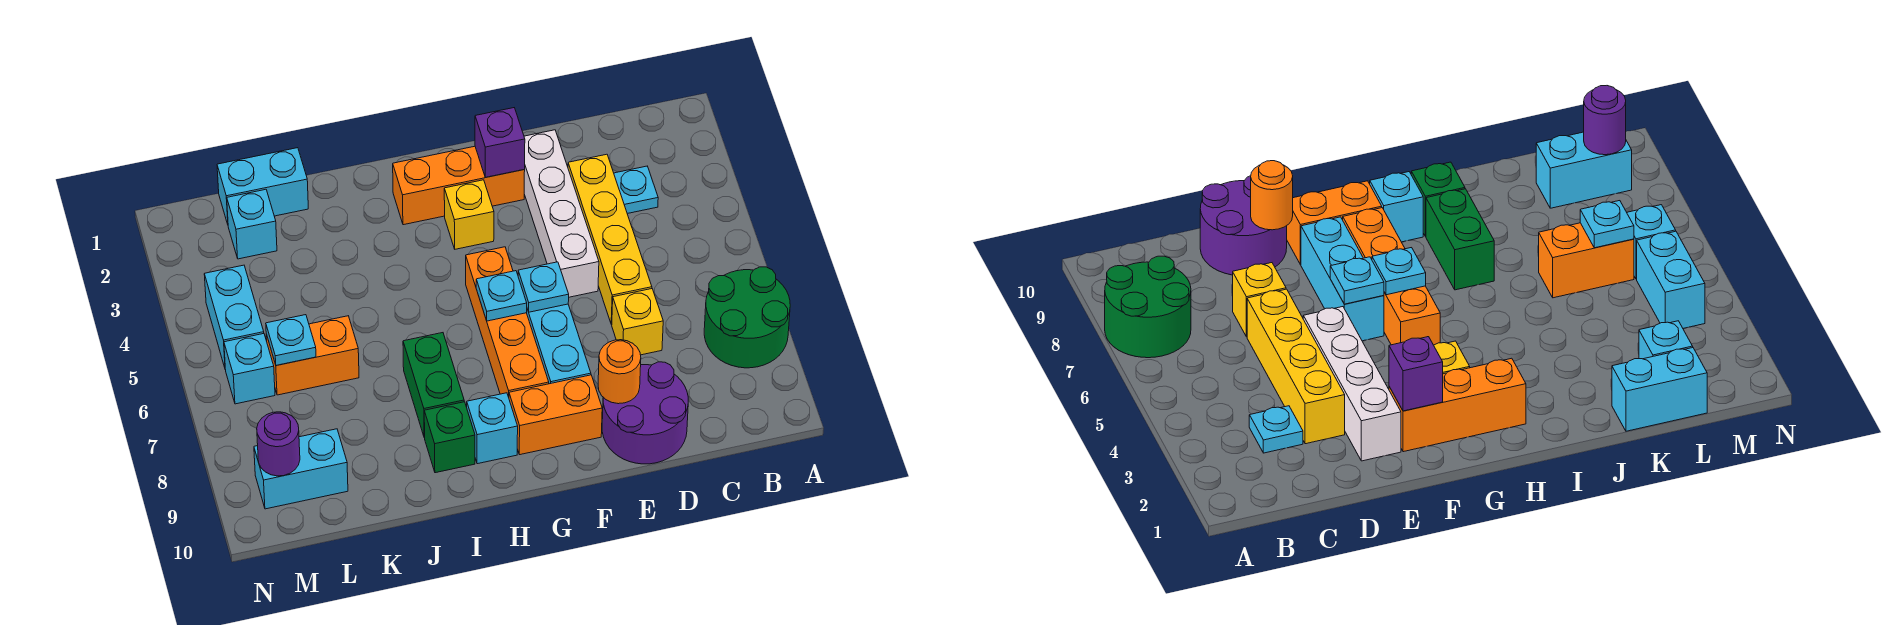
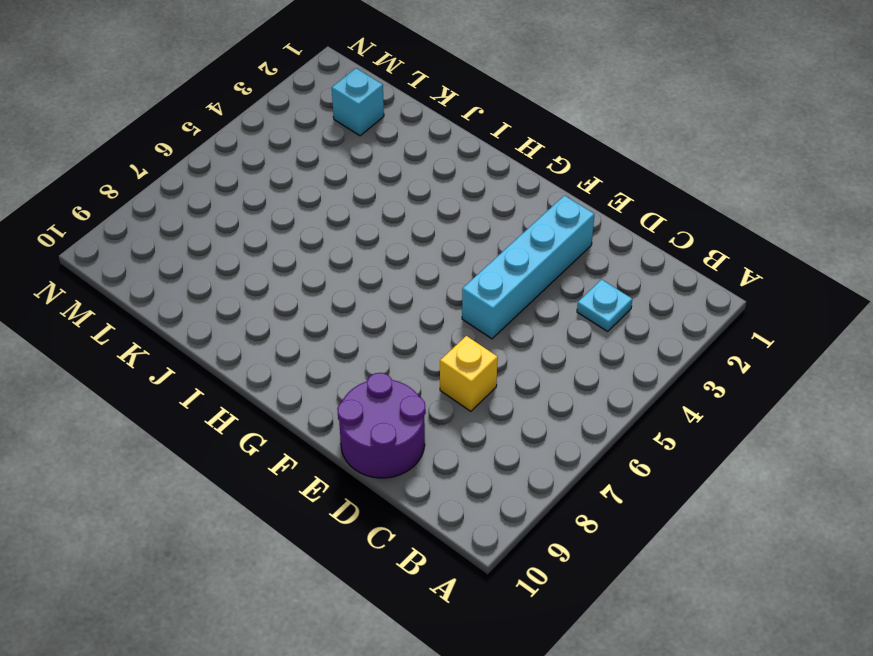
cyan 1x4 brick [462,196,595,339] -> white 1x4 brick [524,130,599,297]
none -> green 2x2 round brick [704,267,790,368]
none -> yellow 1x4 brick [568,154,652,325]
none -> orange 1x3 brick [393,146,525,225]

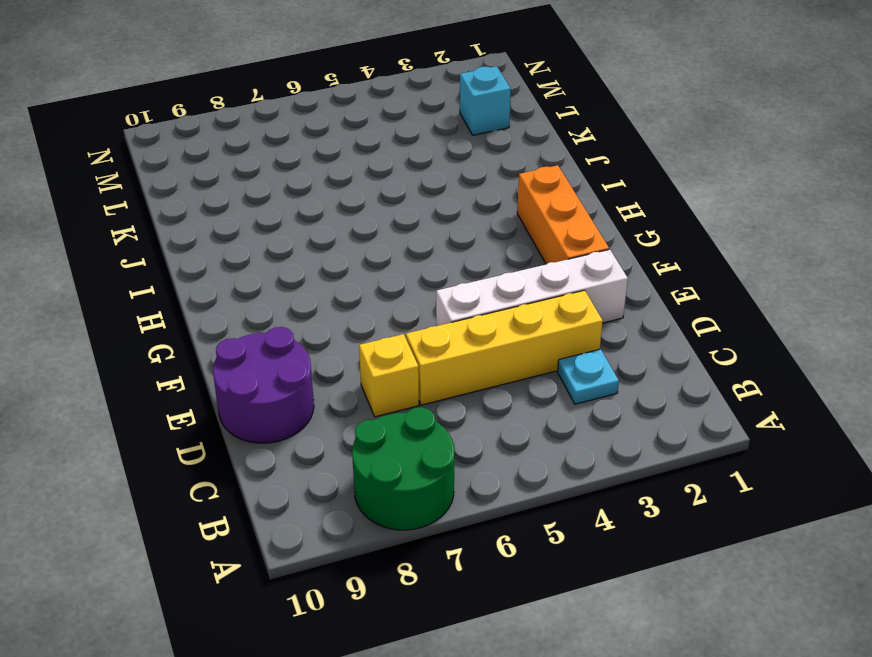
none -> cyan 1x3 brick [527,304,591,384]
none -> orange 1x2 brick [509,375,602,455]
none -> yellow 1x1 brick [444,180,494,249]

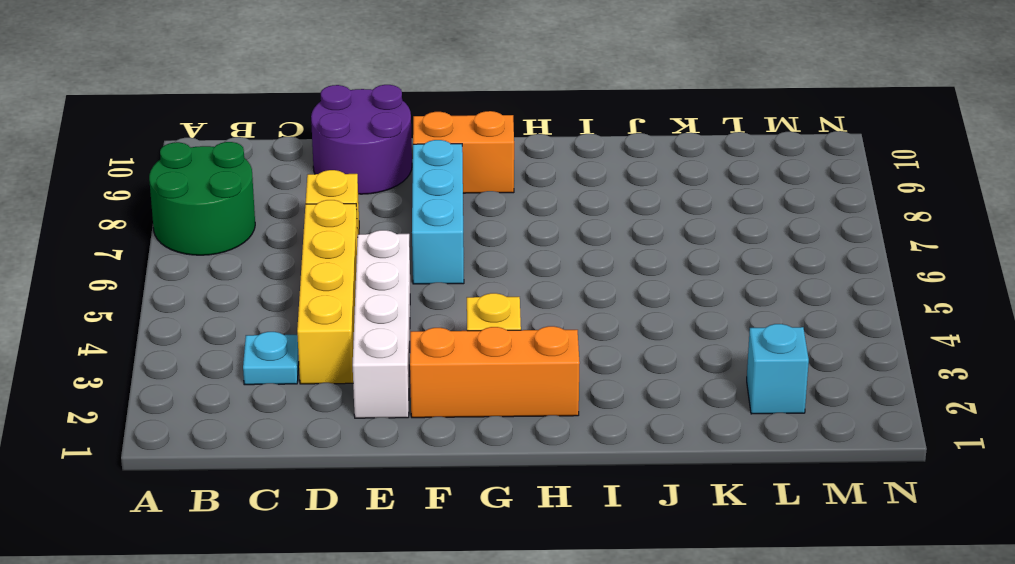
none -> orange 1x4 brick [466,247,549,397]
none -> cyan 1x1 brick [467,393,518,464]
none -> green 1x2 brick [403,333,464,438]

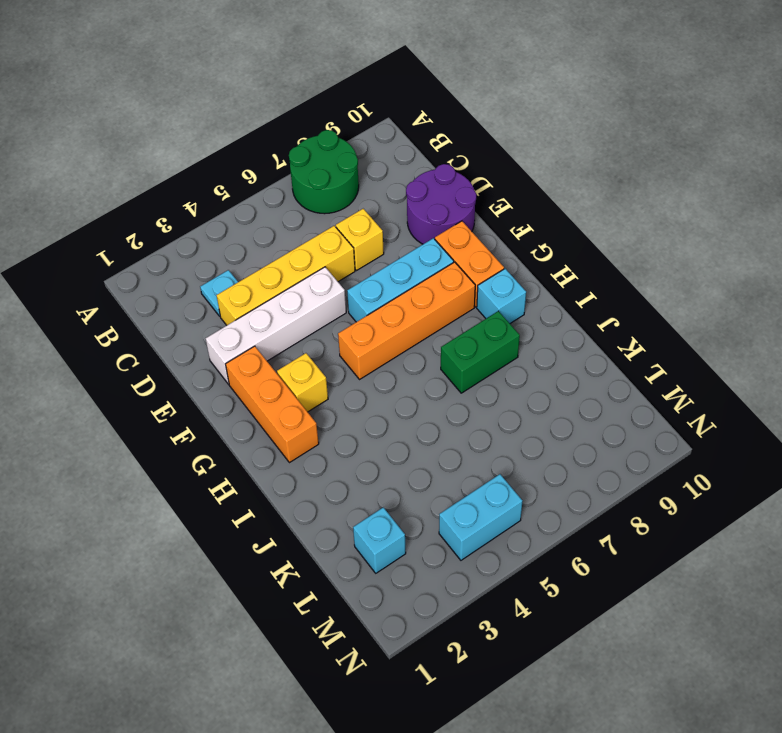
none -> green 1x1 brick [424,402,475,473]
none -> cyan 1x2 brick [217,148,308,224]
none -> orange 1x2 brick [266,316,359,395]

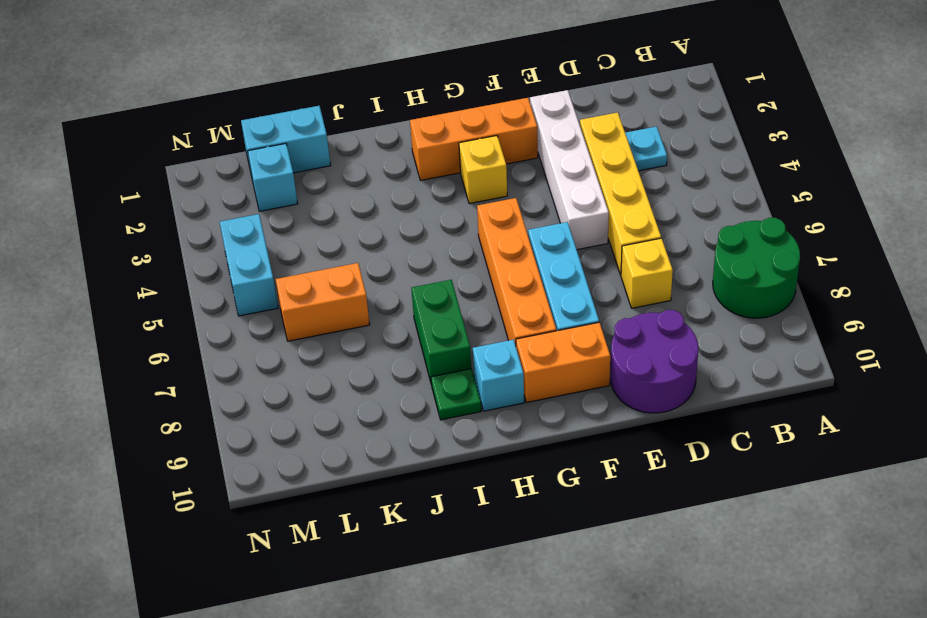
green 1x1 plate [431,369,481,420] -> green 1x1 brick [424,402,475,473]
none -> cyan 1x2 brick [254,429,348,509]
none -> cyan 1x1 brick [224,334,275,404]
none -> orange 1x1 round brick [598,340,641,404]

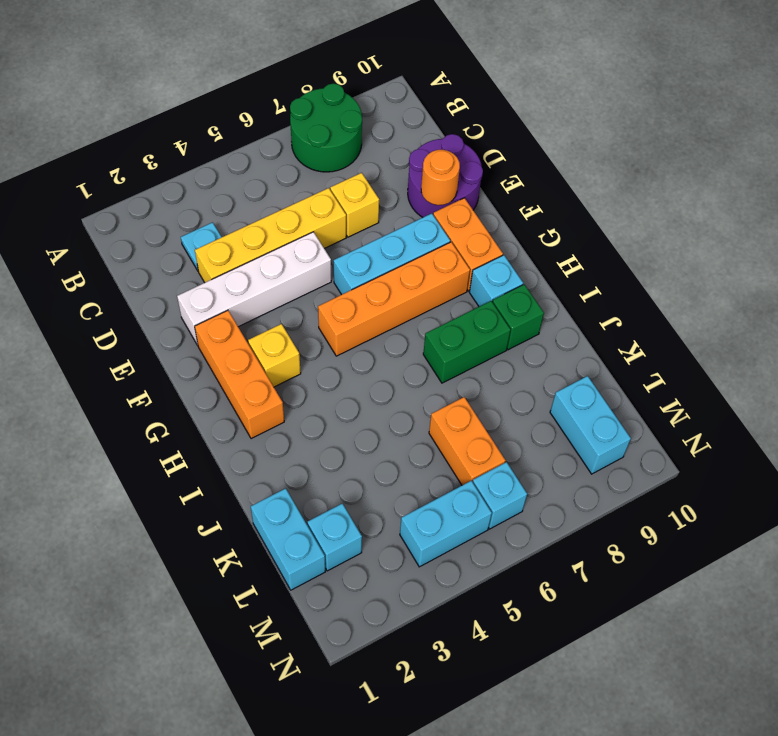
none -> purple 1x1 brick [475,108,525,177]
none -> cyan 1x1 plate [518,262,569,312]
none -> cyan 1x1 plate [476,271,527,321]

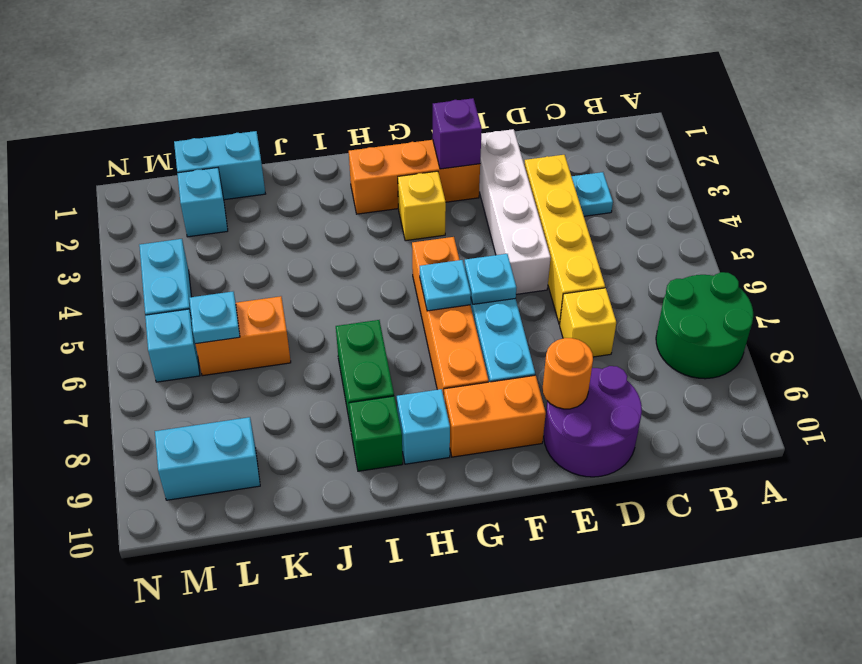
none -> purple 1x1 round brick [257,412,300,476]

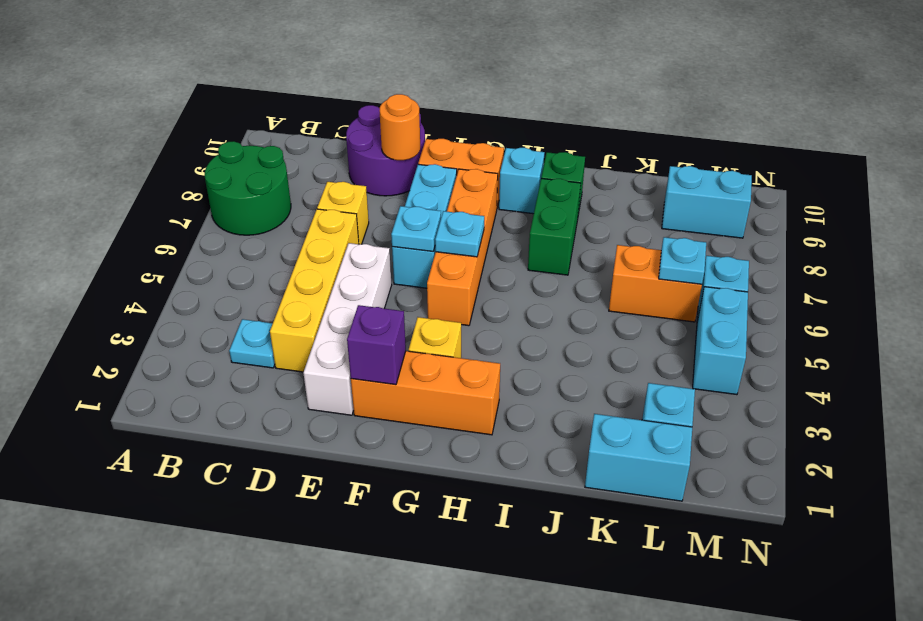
none -> purple 1x1 round brick [257,412,300,476]

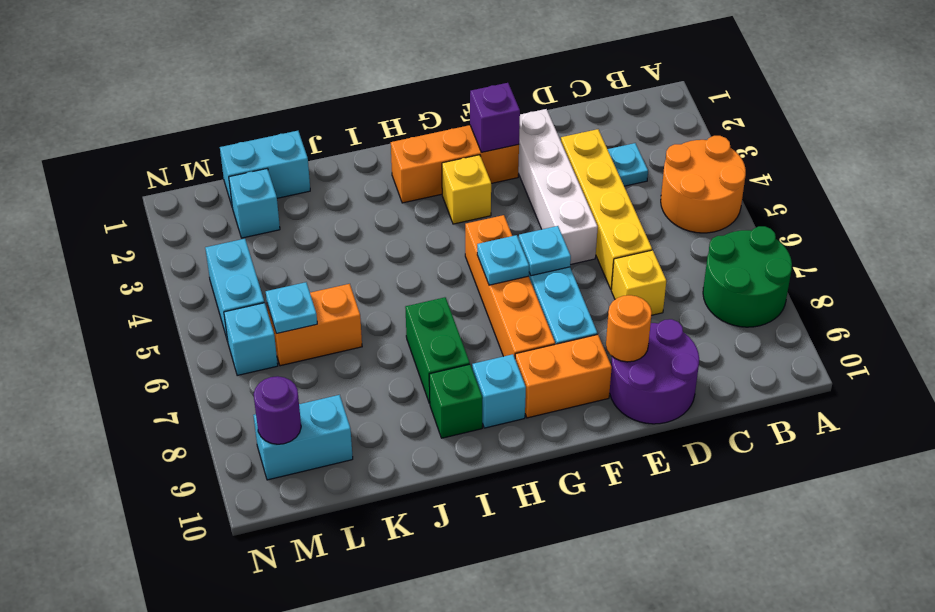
orange 2x2 round brick [661,136,746,233] -> none

